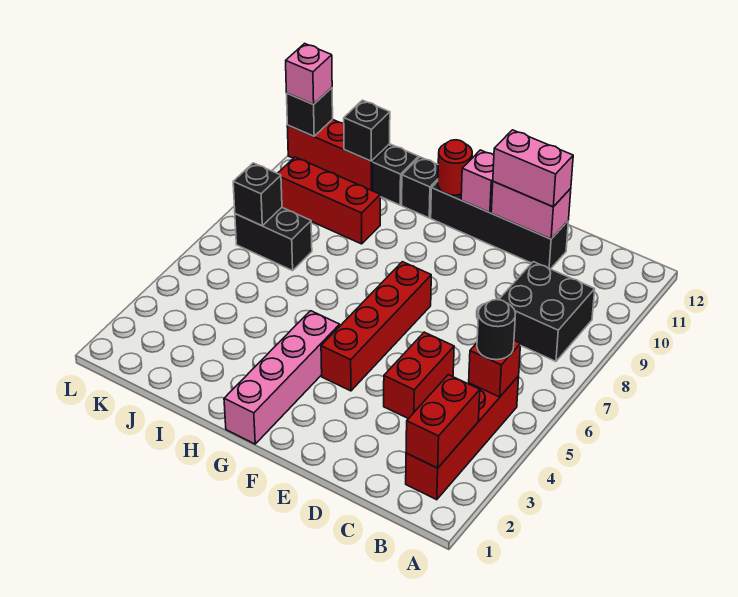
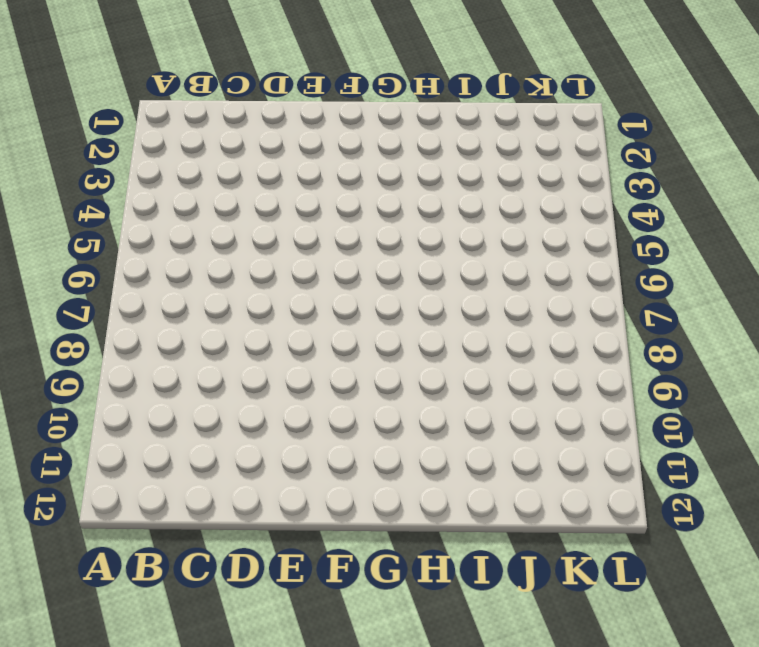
none -> red 1x4 brick [406,376,519,500]
none -> black 2x2 brick [499,262,595,361]
none -> red 1x2 brick [384,332,454,419]

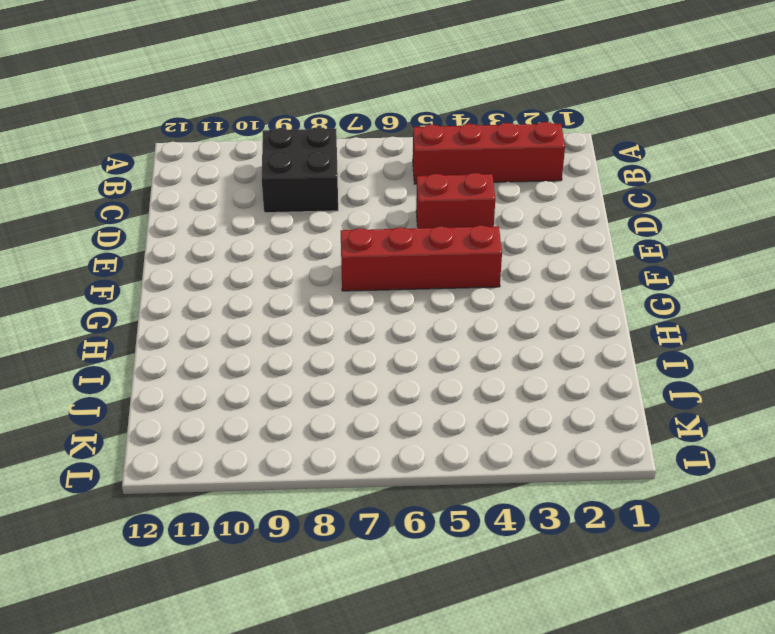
none -> black 1x4 brick [431,181,568,269]
none -> pink 1x4 brick [224,311,340,444]
none -> black 1x1 brick [402,157,438,218]

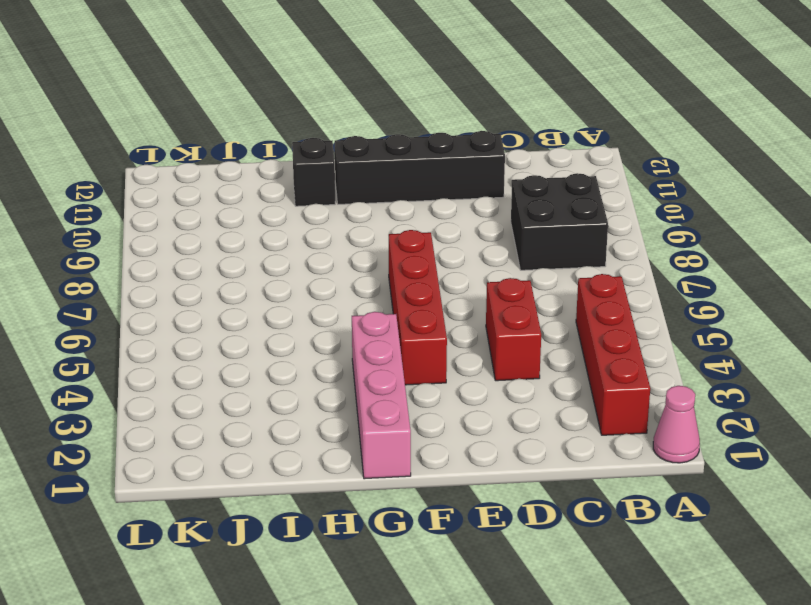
pink 1x1 cone [653,386,700,463] -> none
none -> red 1x3 brick [278,157,380,244]
none -> black 1x1 brick [373,145,419,205]
none -> black 1x2 brick [235,208,312,271]

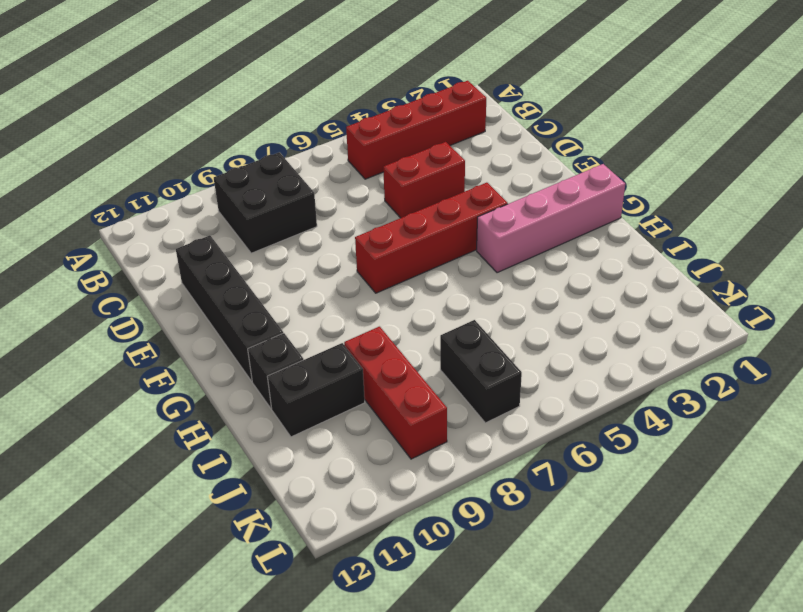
black 1x2 brick [267,343,365,437] -> black 1x1 brick [373,145,419,205]
none -> red 1x3 brick [287,119,390,191]
none -> red 1x2 brick [406,375,480,468]
none -> red 1x1 brick [469,341,521,397]

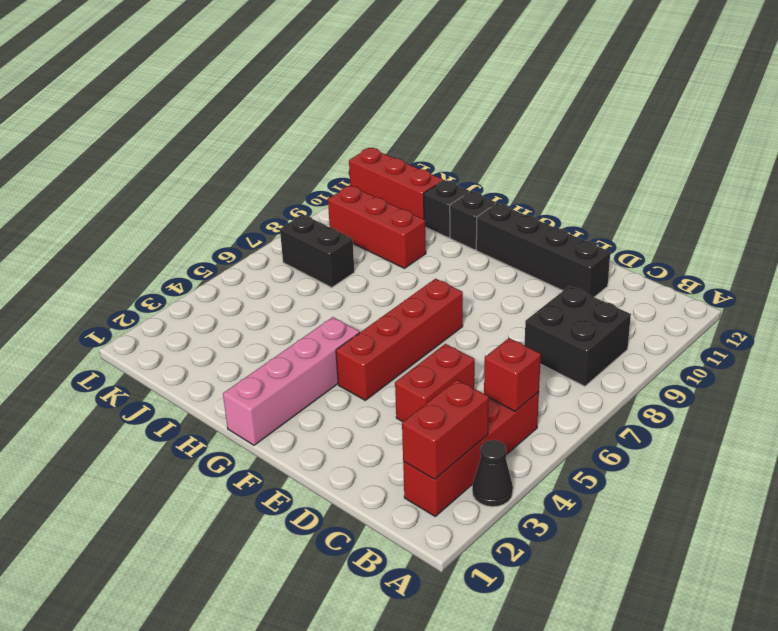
black 1x1 cone [472,440,513,507] -> none
none -> pink 1x2 brick [491,181,571,239]
none -> pink 1x1 brick [461,150,494,213]
none -> red 1x1 round brick [438,140,472,195]

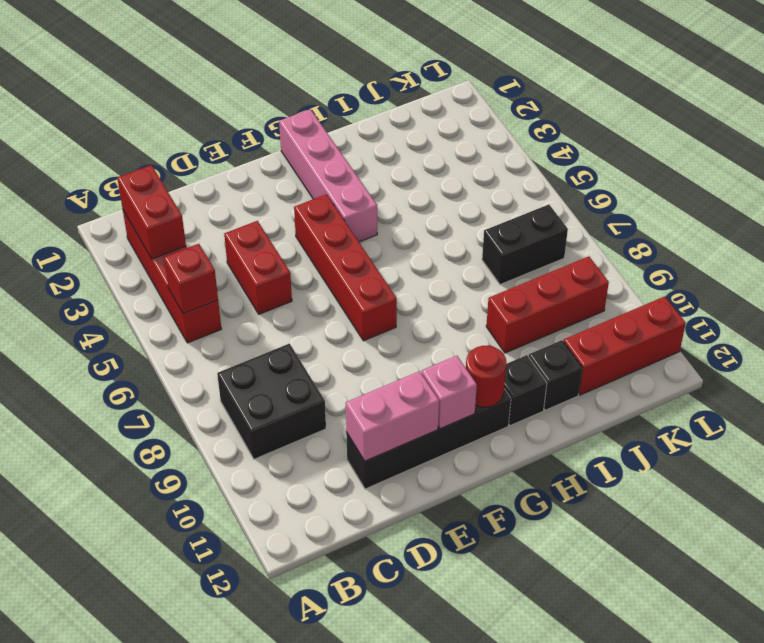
none -> black 1x1 brick [344,100,390,161]
none -> black 1x1 brick [233,163,282,226]
none -> black 1x1 brick [287,88,333,136]

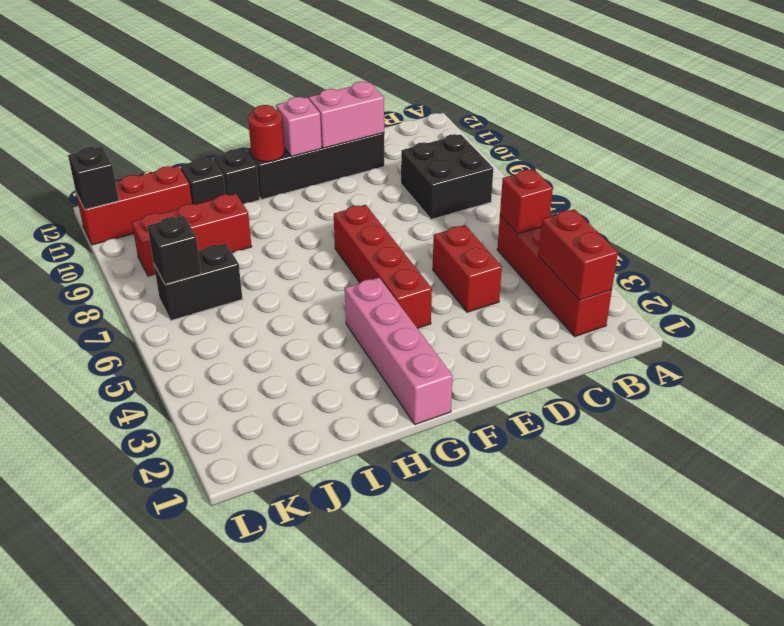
none -> black 1x1 brick [344,100,390,161]
none -> black 1x1 round brick [477,300,516,360]
none -> pink 1x2 brick [493,130,573,207]

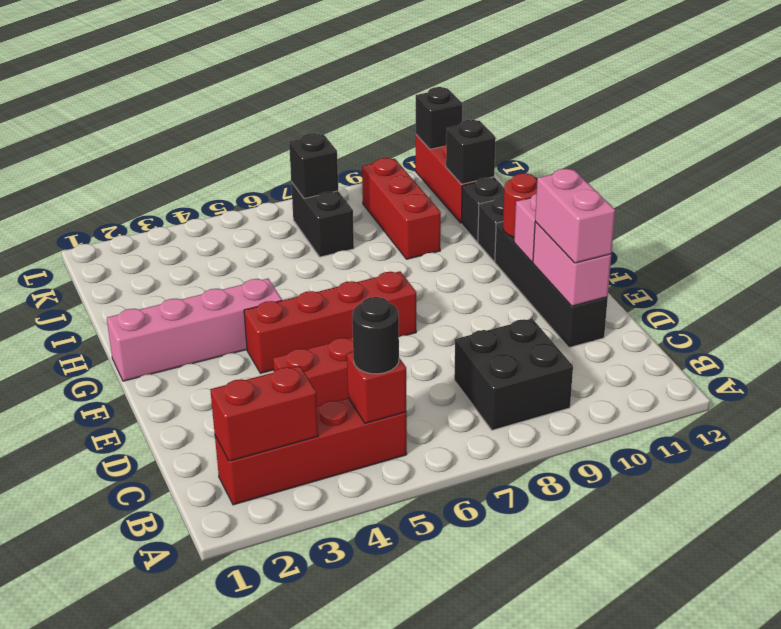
none -> pink 1x1 brick [286,43,332,104]

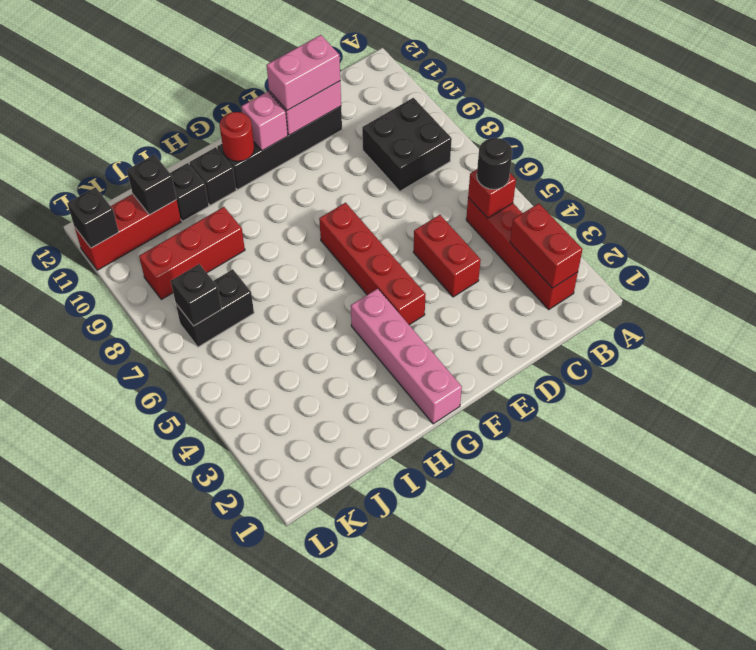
none -> pink 1x1 brick [286,43,332,104]

